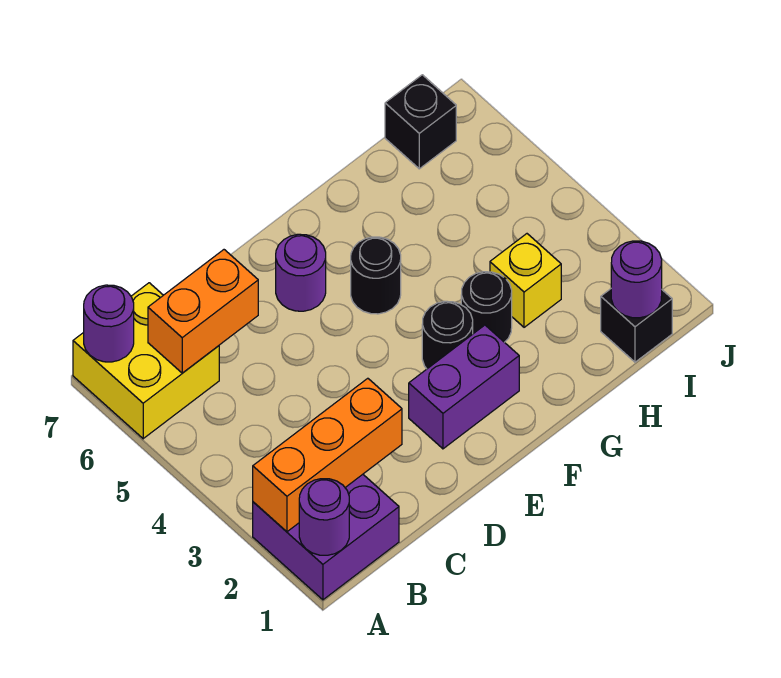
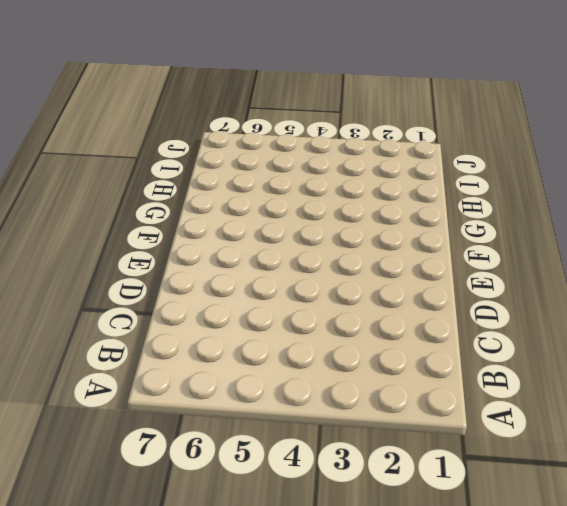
none -> purple 2x2 brick [253,474,399,600]
none -> yellow 2x2 brick [73,283,219,439]
none -> purple 1x2 brick [409,325,519,449]

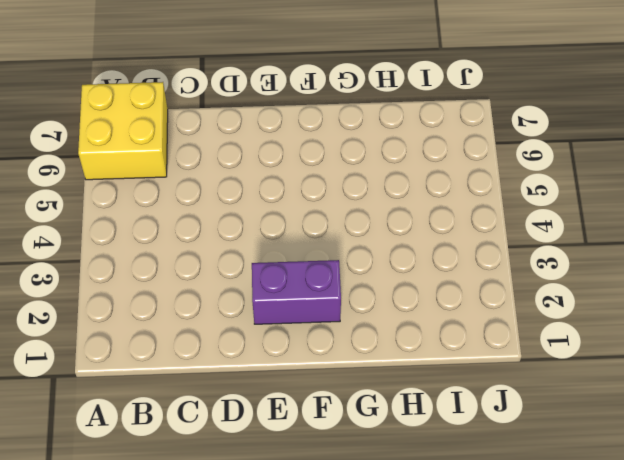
none -> purple 2x2 brick [253,474,399,600]
none -> purple 1x1 round brick [276,234,326,311]
none -> black 1x1 round brick [422,301,473,369]

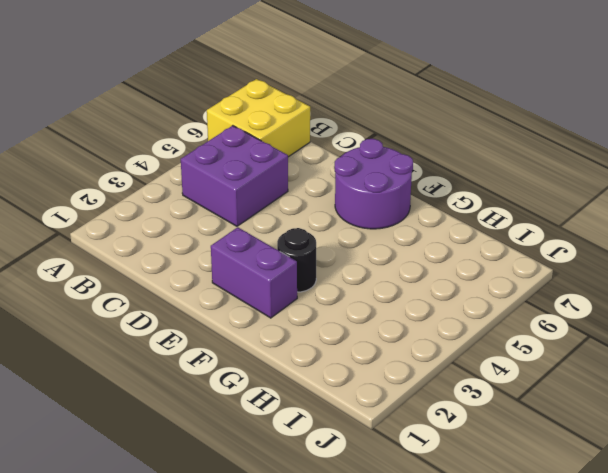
purple 2x2 brick [181,126,288,226] -> purple 2x2 brick moved to [253,474,399,600]
purple 2x2 round brick [334,139,413,229] -> purple 1x1 round brick [276,234,326,311]
none -> black 1x1 round brick [351,237,401,314]
none -> black 1x1 round brick [461,272,512,342]
none -> yellow 1x1 brick [490,234,561,327]

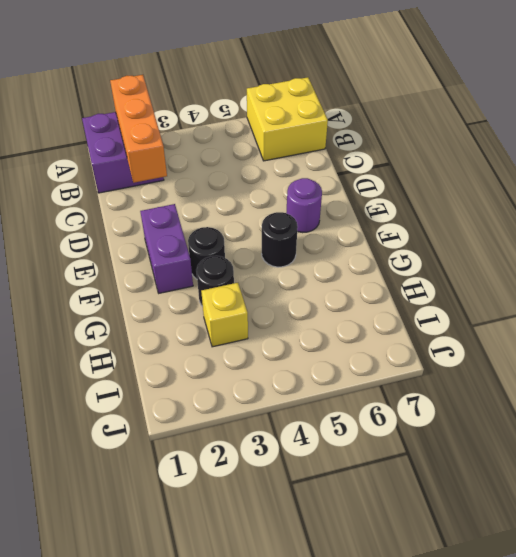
none -> black 1x1 brick [601,289,672,362]
none -> black 1x1 brick [385,75,456,169]
none -> purple 1x1 round brick [299,479,349,555]

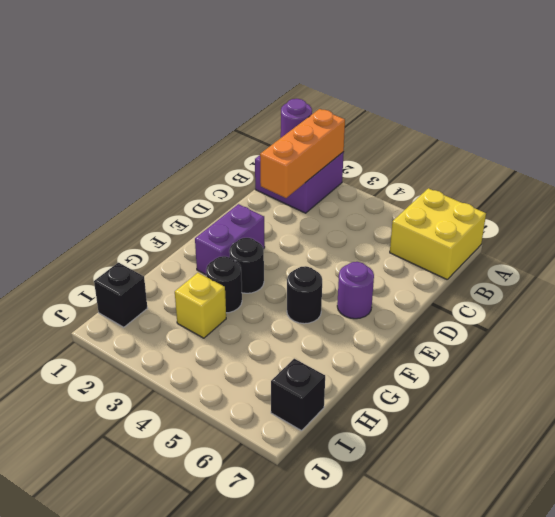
none -> purple 1x1 round brick [84,285,134,362]
none -> orange 1x2 brick [148,250,258,373]
none -> purple 1x1 round brick [611,241,662,318]

